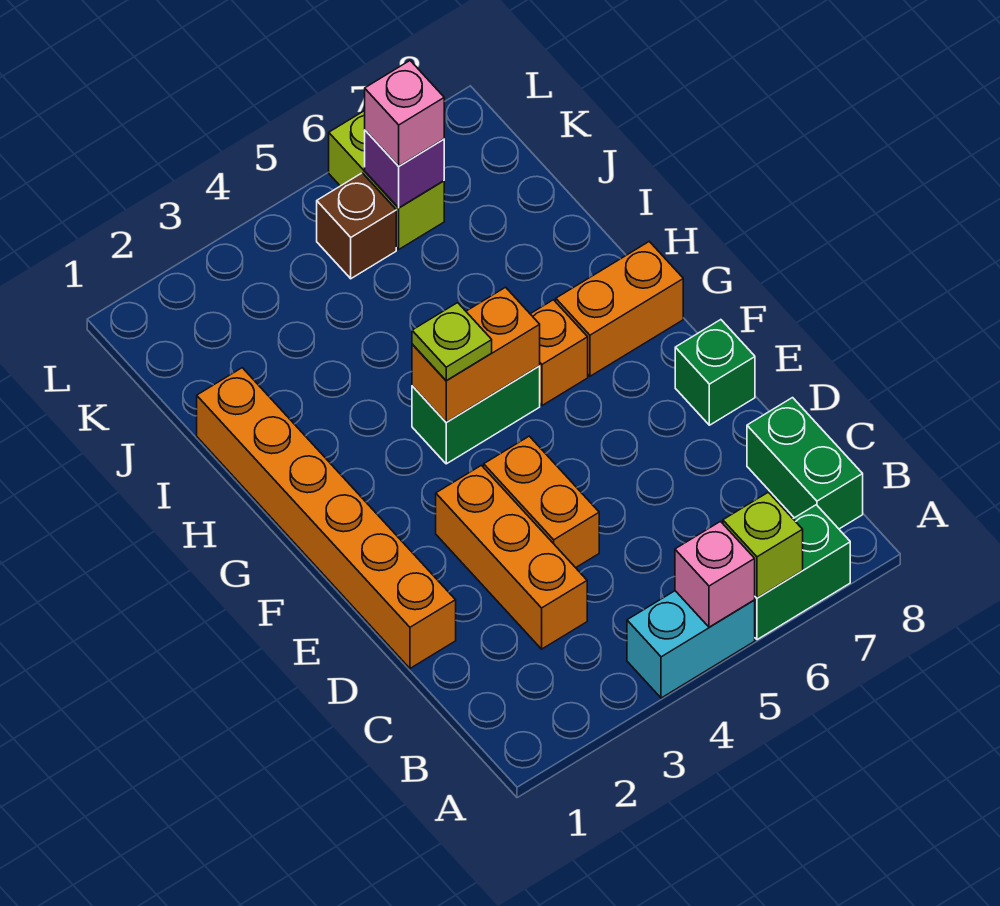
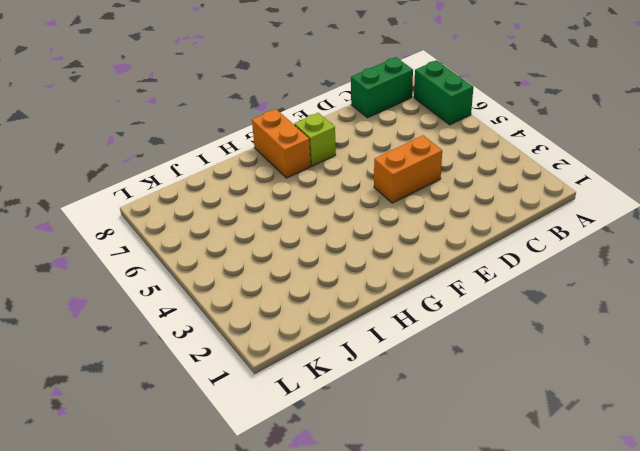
lime 1x1 brick [294,113,336,166] -> lime 1x1 brick moved to [723,492,803,598]
none -> cyan 1x2 brick [627,591,755,698]
none -> orange 1x3 brick [436,465,587,649]
none -> orange 1x6 brick [197,368,456,668]

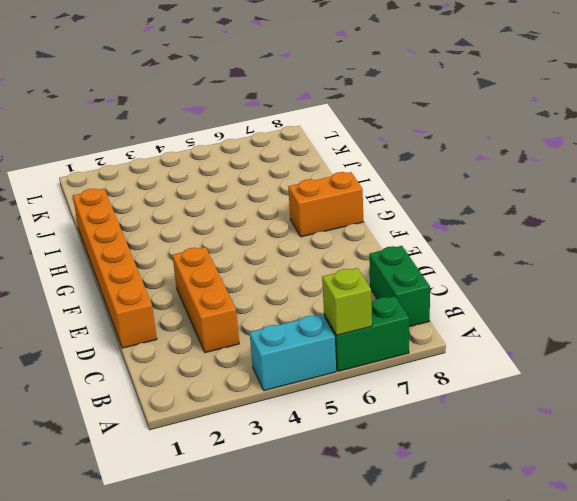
none -> orange 1x2 brick [484,436,599,568]
none -> green 1x1 brick [675,320,755,425]
none -> green 1x2 brick [412,366,540,464]

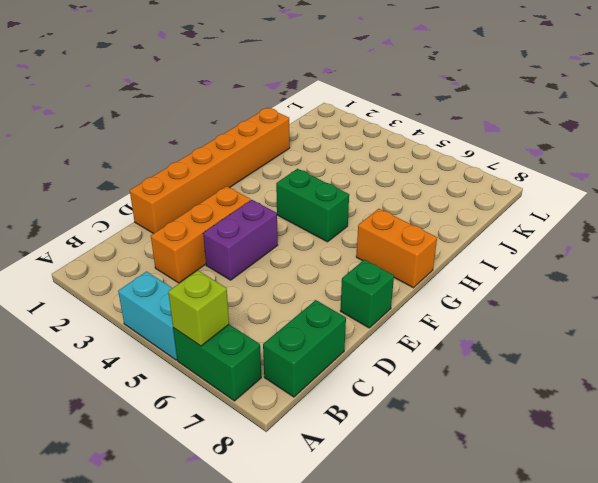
purple 1x2 brick [203,200,278,280] -> orange 1x2 brick [484,436,599,568]
none -> orange 1x1 brick [531,300,588,406]
none -> brown 1x1 brick [317,173,396,279]
none -> lime 1x2 brick [329,111,444,249]

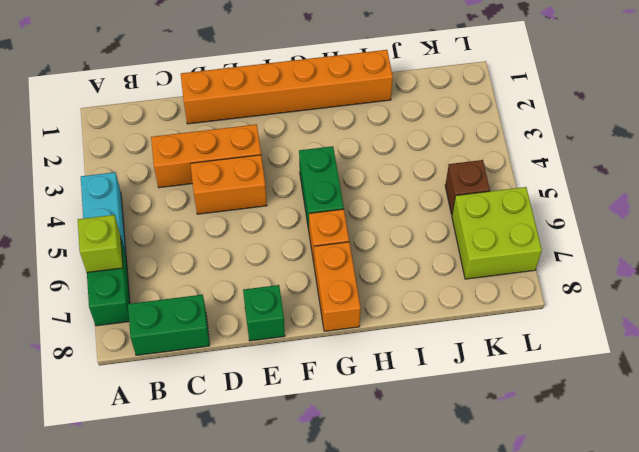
lime 2x2 brick [452,187,542,279] -> lime 1x2 brick [329,111,444,249]
none -> pink 1x1 brick [675,522,755,627]
none -> orange 1x2 brick [412,287,540,422]
none -> purple 1x1 brick [365,130,444,208]

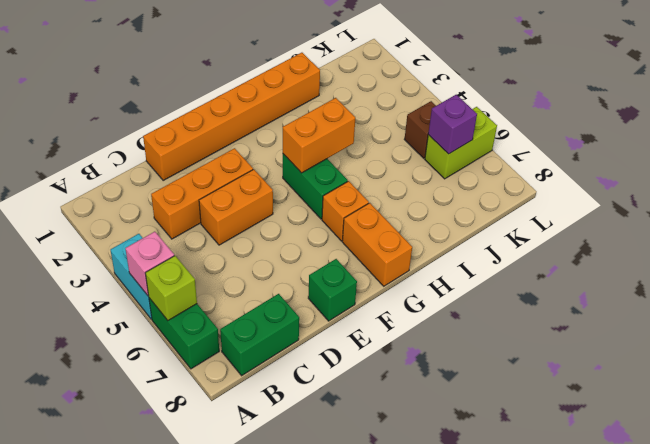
orange 1x2 brick [283,98,355,173] -> orange 1x2 brick turned to [412,287,540,422]
none -> lime 1x1 plate [412,303,492,380]
none -> pink 1x1 brick [365,61,444,166]

